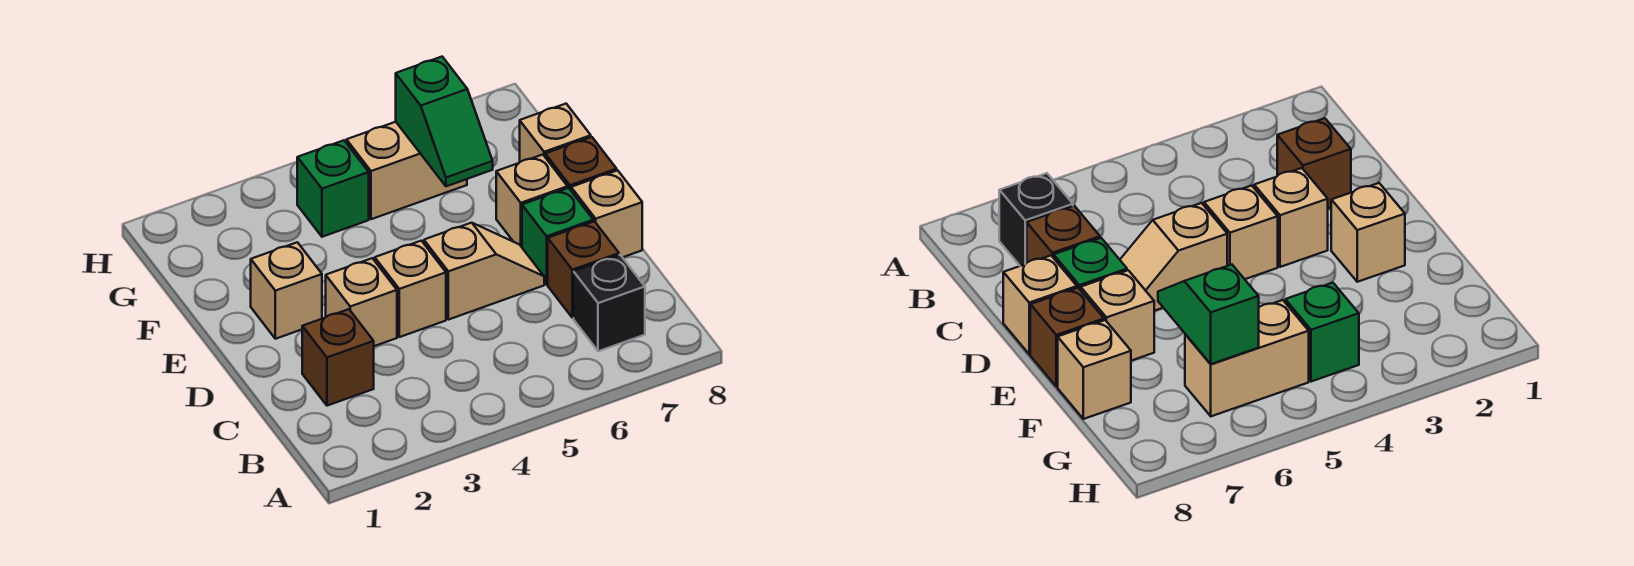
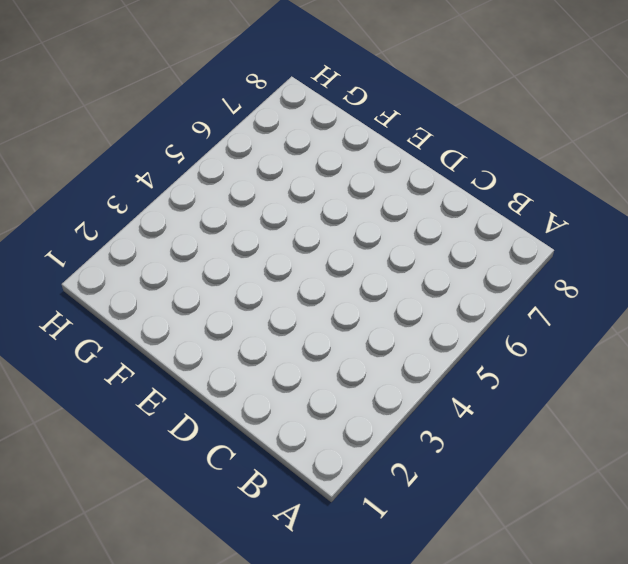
none -> black 1x1 brick [574,255,645,351]
none -> brown 1x1 brick [302,309,374,406]
none -> brown 1x1 brick [548,221,619,318]

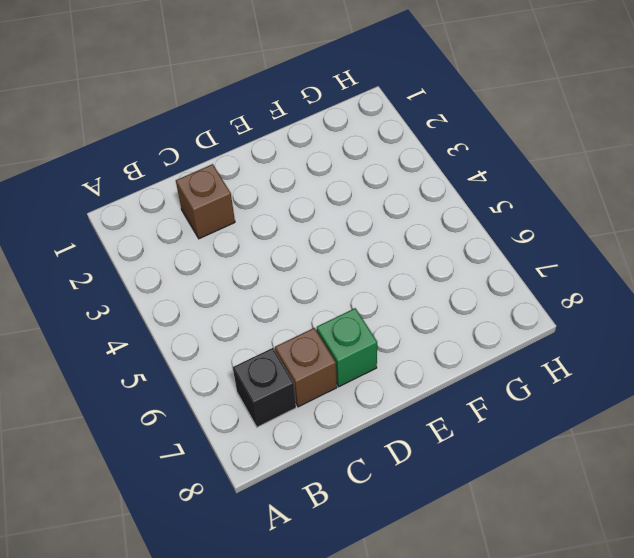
none -> tan 1x1 brick [326,258,397,346]
none -> tan 1x1 brick [375,241,446,337]
none -> tan 1x2 slope [424,223,544,320]

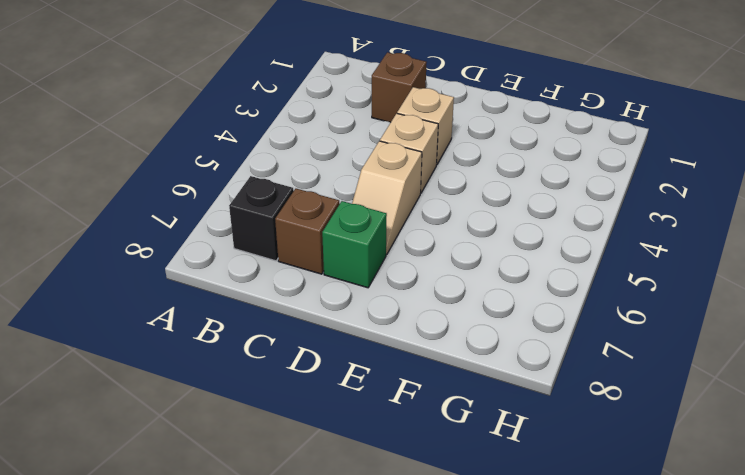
none -> tan 1x1 brick [571,170,642,257]
none -> tan 1x1 brick [251,242,322,339]
none -> tan 1x1 brick [496,155,568,247]

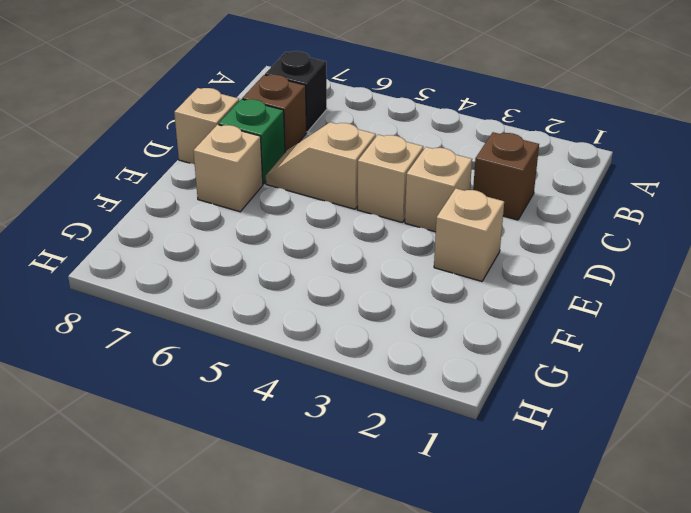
none -> brown 1x1 brick [545,137,617,190]
none -> tan 1x1 brick [520,104,591,162]
none -> green 1x1 brick [297,140,369,237]

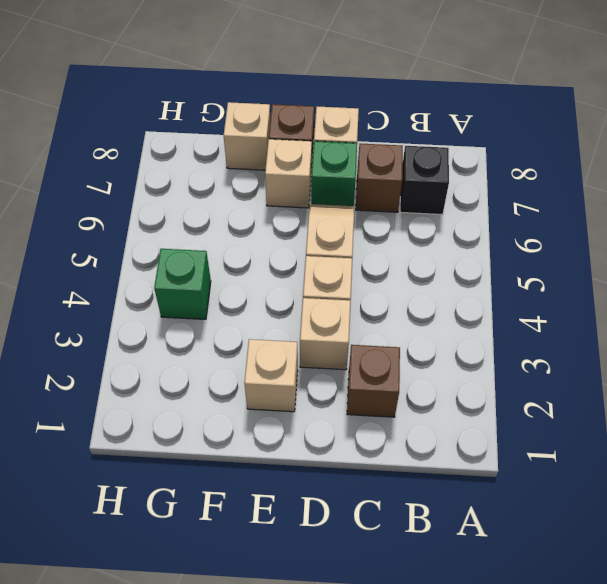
none -> tan 1x2 brick [346,122,467,219]
none -> green 1x2 slope [396,57,493,186]

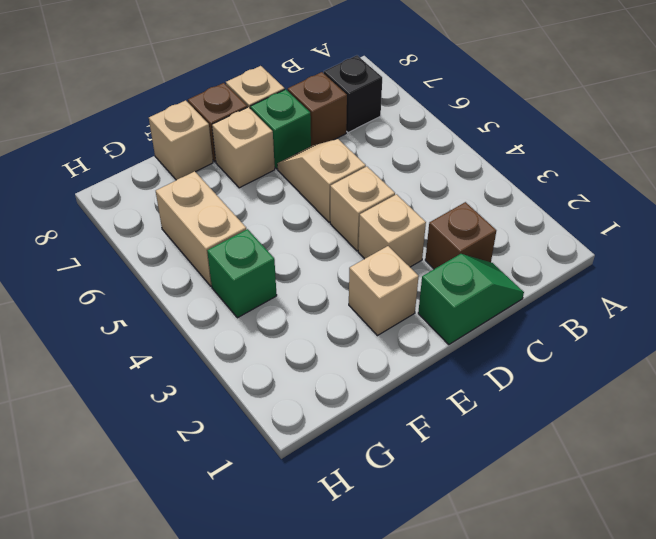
green 1x2 slope [418,254,524,345] -> green 1x2 slope moved to [396,57,493,186]

